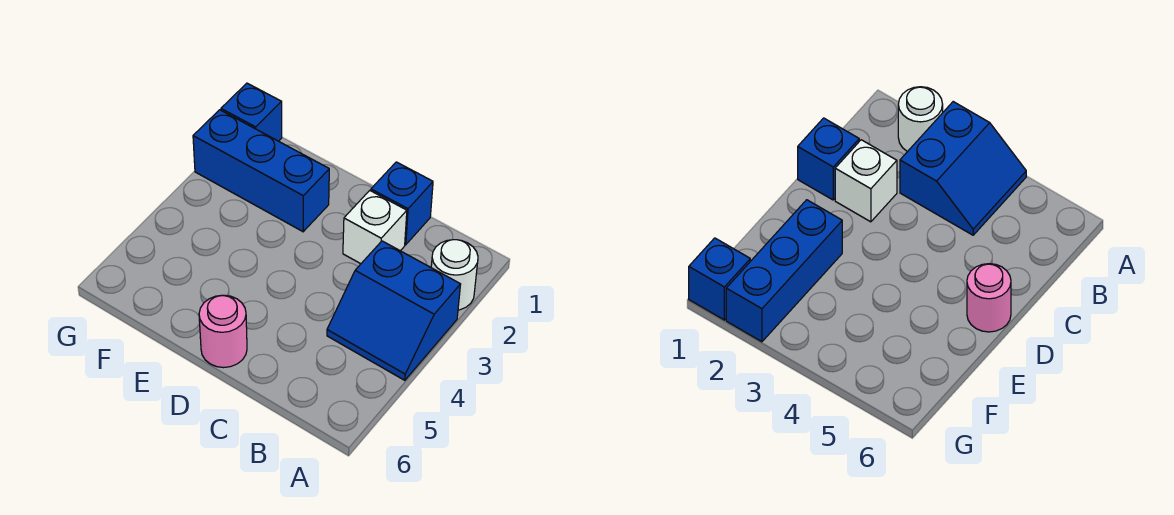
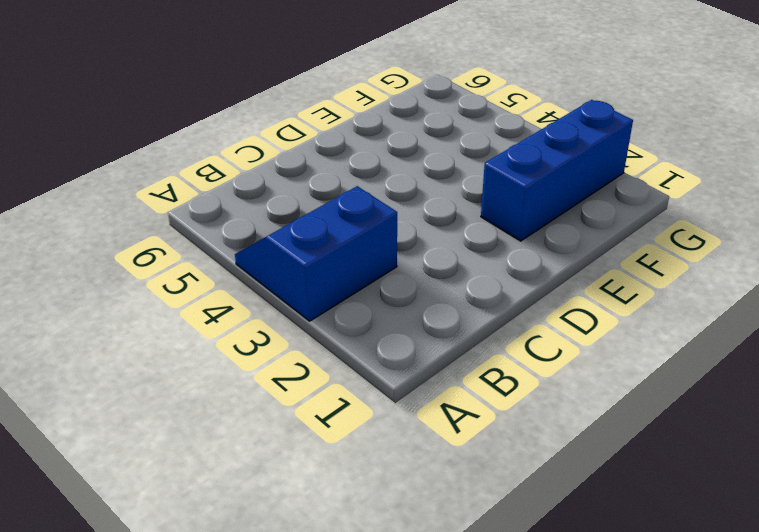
none -> white 1x1 round brick [431,240,478,310]
none -> blue 1x1 brick [371,162,433,245]

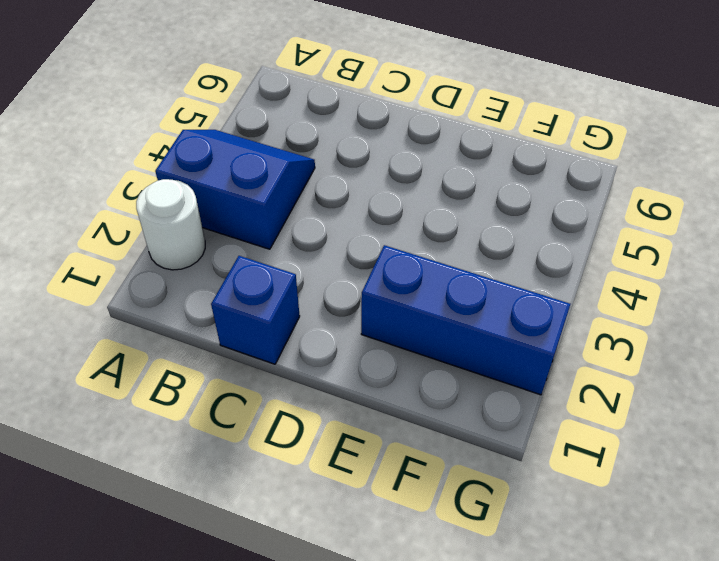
none -> white 1x1 brick [343,191,407,264]
none -> pink 1x1 round brick [199,295,247,368]

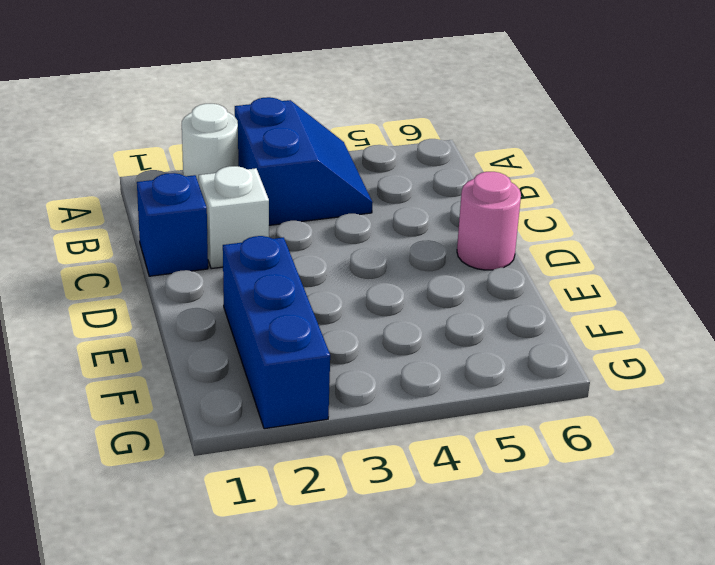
none -> blue 1x1 brick [221,83,282,141]

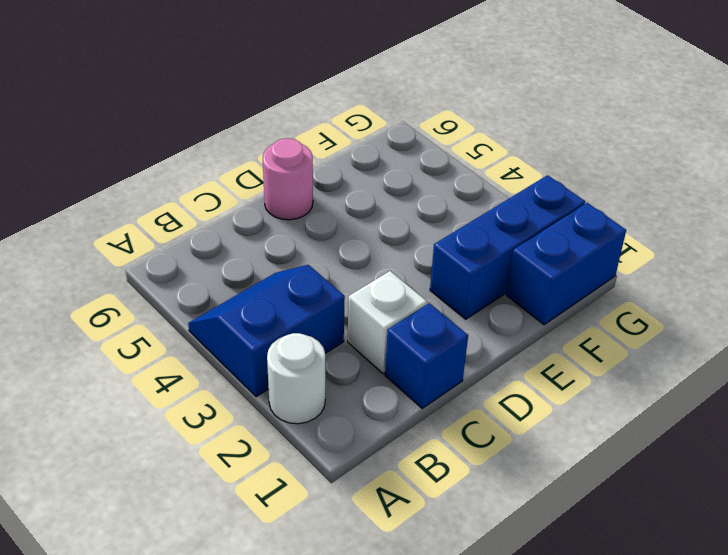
blue 1x2 brick [506,203,626,325] -> blue 1x1 brick [221,83,282,141]

